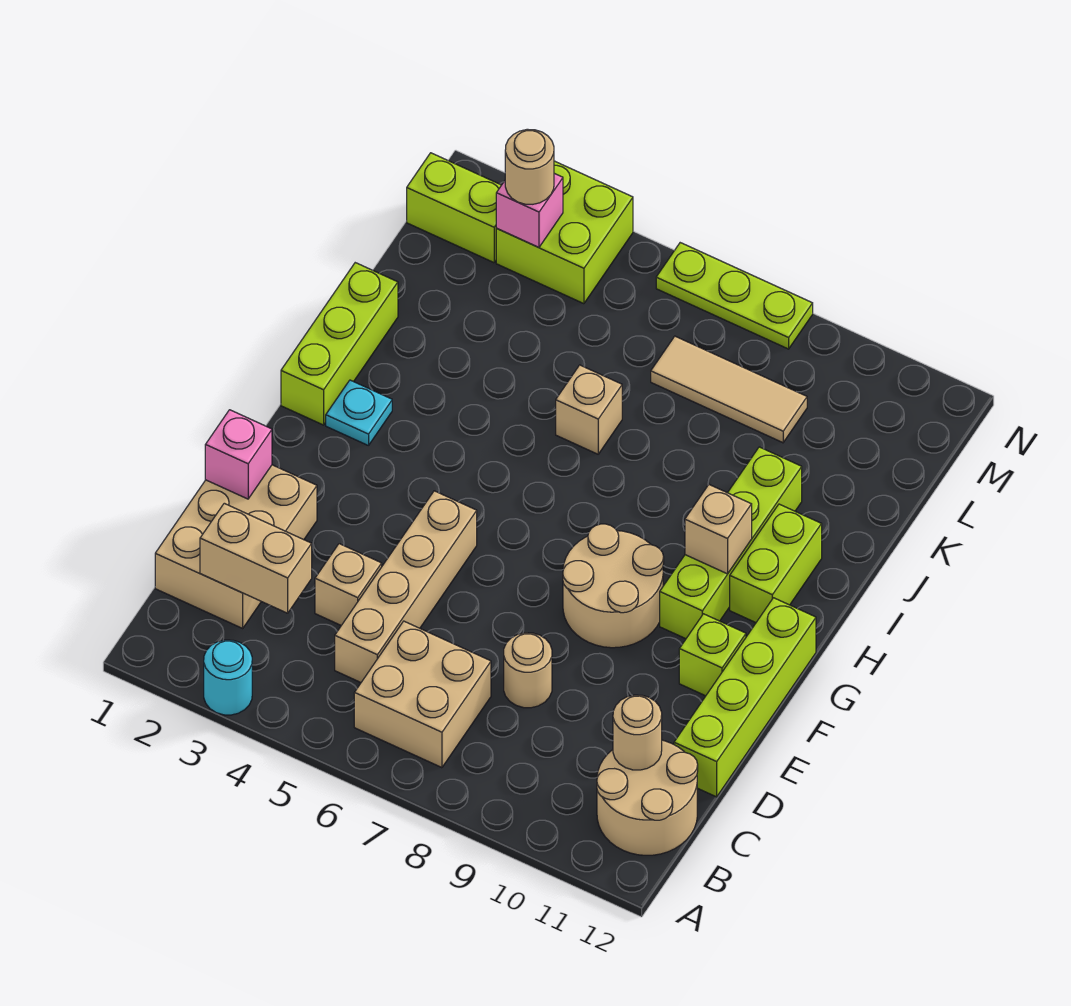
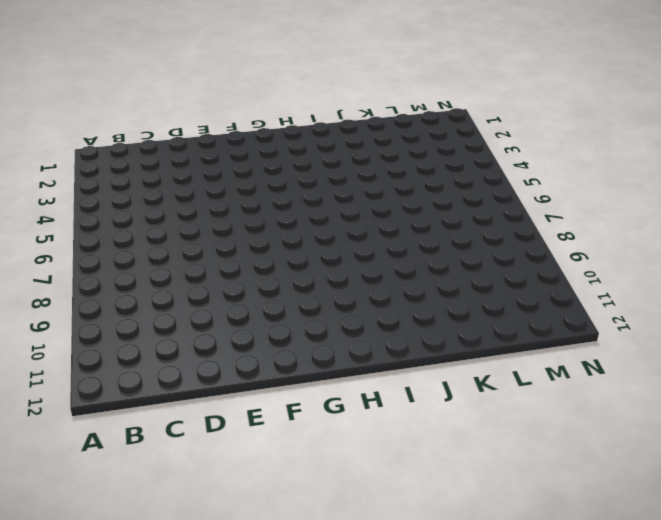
none -> cyan 1x1 round brick [204,640,252,715]
none -> tan 2x2 brick [354,621,491,768]
none -> tan 2x2 round brick [597,740,698,855]

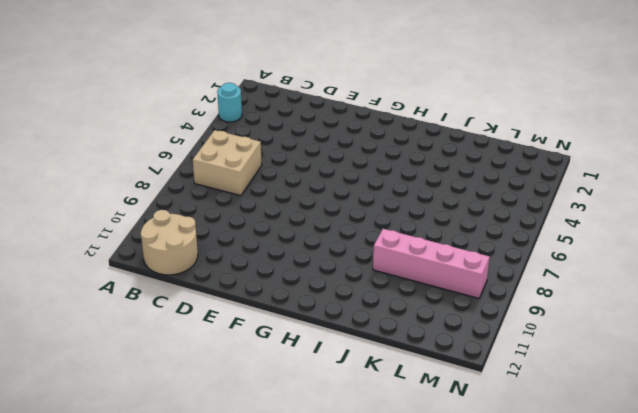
pink 1x4 brick [373,229,490,298] -> tan 1x3 tile [651,336,807,443]
none -> tan 2x3 brick [155,465,317,628]
none -> tan 1x4 brick [335,491,477,682]
none -> tan 1x1 brick [315,544,382,625]

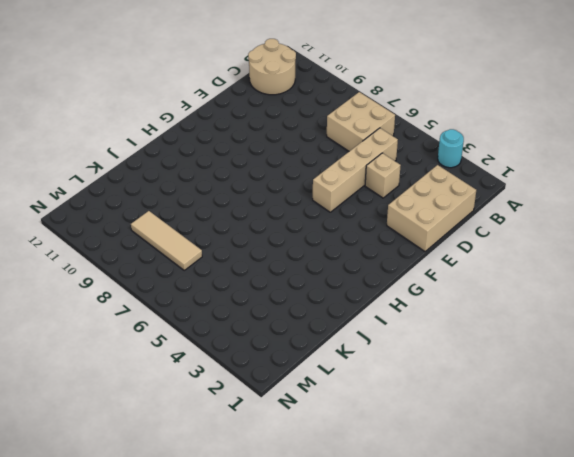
none -> tan 1x1 round brick [504,633,552,708]
none -> lime 1x4 brick [674,598,816,797]
none -> tan 2x2 round brick [563,524,664,648]

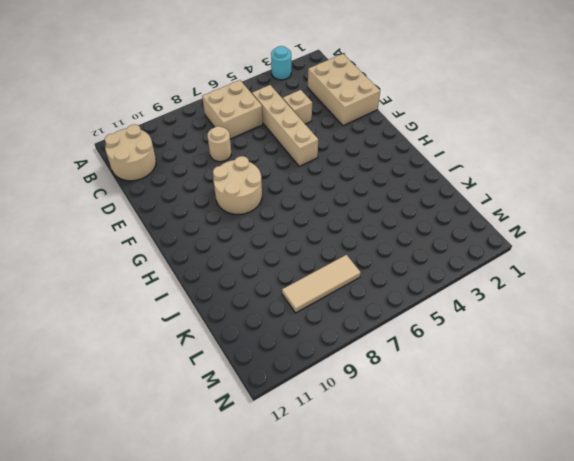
none -> lime 1x4 brick [674,598,816,797]
none -> lime 1x1 brick [679,614,746,696]
none -> lime 1x4 brick [660,447,802,639]

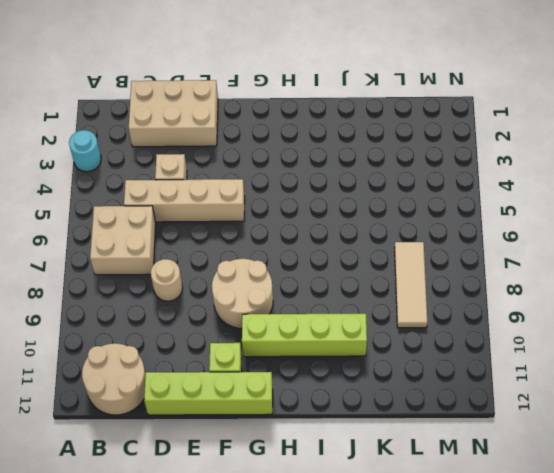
none -> lime 1x3 brick [281,263,398,425]
none -> cyan 1x1 plate [326,380,392,446]
none -> lime 1x2 brick [730,504,822,623]

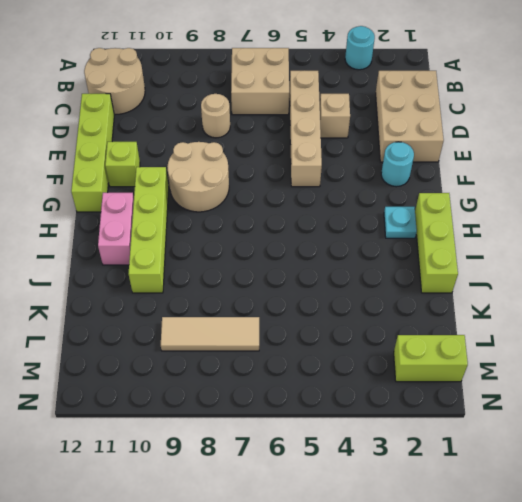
cyan 1x1 round brick [381,142,414,187] -> none
pink 1x2 brick [98,193,134,265] -> lime 1x2 brick [730,504,822,623]
none -> tan 1x1 brick [556,365,622,454]
none -> lime 2x2 brick [496,161,633,304]
none -> lime 1x3 plate [656,243,813,349]

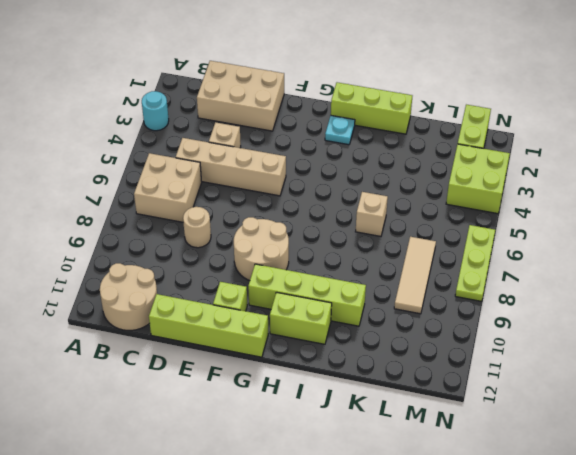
none -> tan 1x2 brick [200,503,312,613]
none -> tan 1x1 round brick [613,695,662,770]
none -> pink 1x1 brick [205,410,272,499]

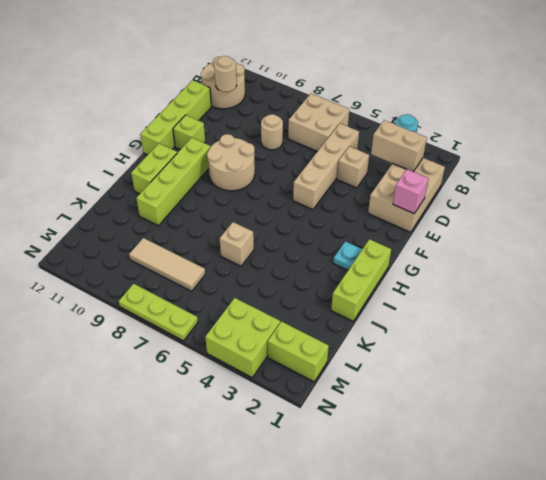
none -> tan 1x1 brick [685,485,752,574]
none -> pink 1x1 brick [496,173,563,247]
none -> tan 1x1 round brick [505,129,554,204]

